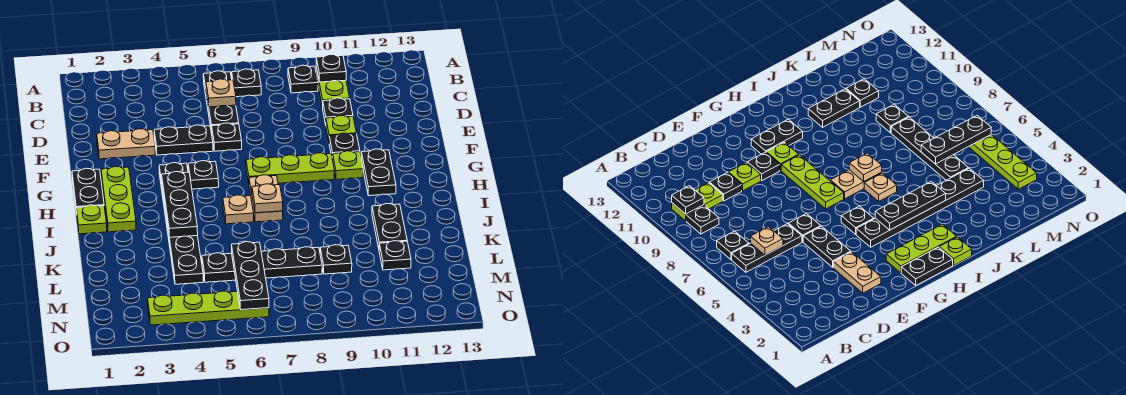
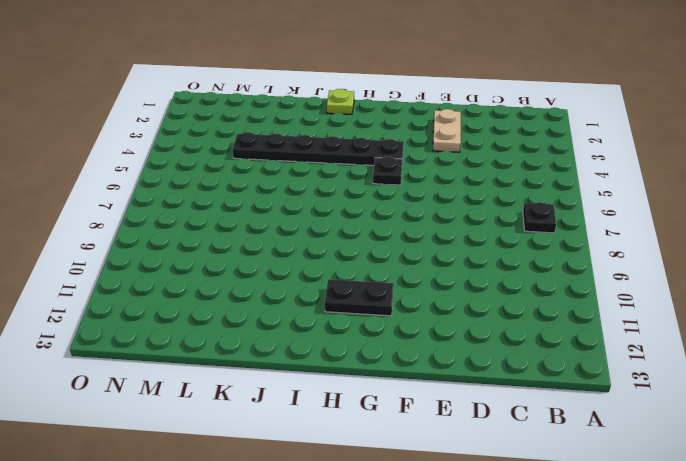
none -> black 1x3 plate [203,71,239,133]
none -> black 1x1 plate [288,65,318,93]
none -> lime 1x2 plate [316,68,350,108]
none -> black 1x1 plate [323,98,353,124]

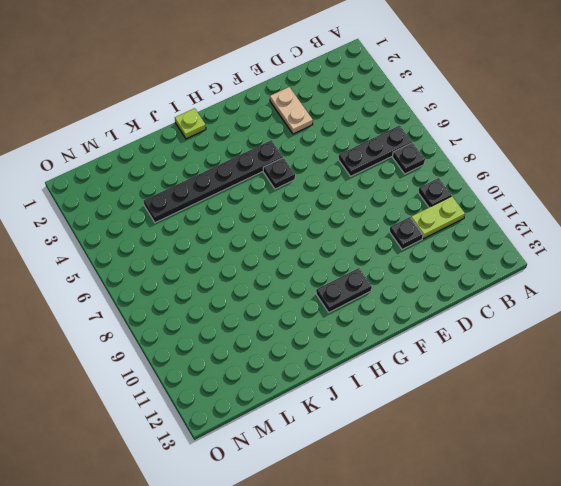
none -> black 1x2 plate [154,125,213,155]
none -> black 1x1 plate [212,123,242,151]
none -> lime 1x1 plate [326,115,356,140]
none -> black 1x1 plate [329,133,360,160]

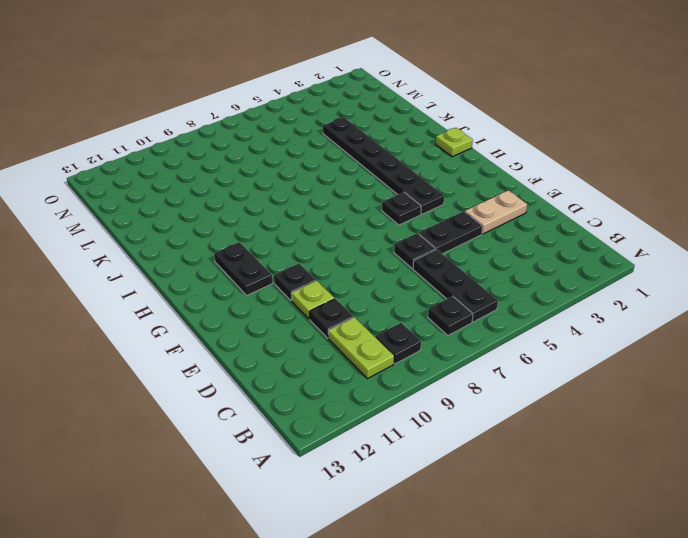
none -> black 1x2 plate [72,168,104,215]
none -> lime 1x3 plate [101,166,136,232]
none -> lime 1x3 plate [246,153,335,183]
none -> lime 1x1 plate [333,151,363,179]

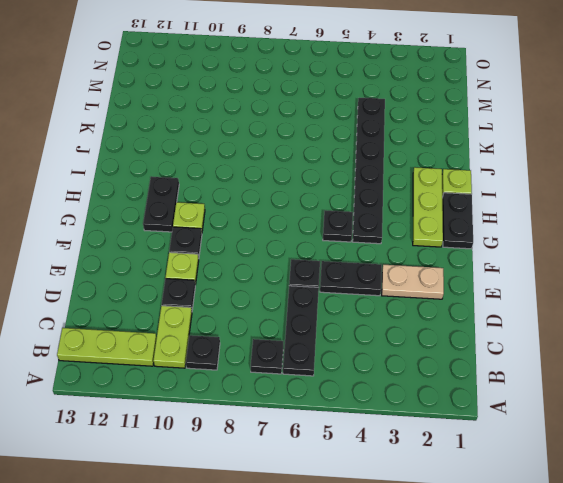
lime 1x3 plate [57,328,157,366] -> lime 1x3 plate moved to [246,153,335,183]
none -> tan 1x2 plate [249,175,283,222]
none -> tan 1x1 plate [223,195,254,224]
none -> black 1x2 plate [372,204,407,248]
none -> black 1x4 plate [202,247,322,282]

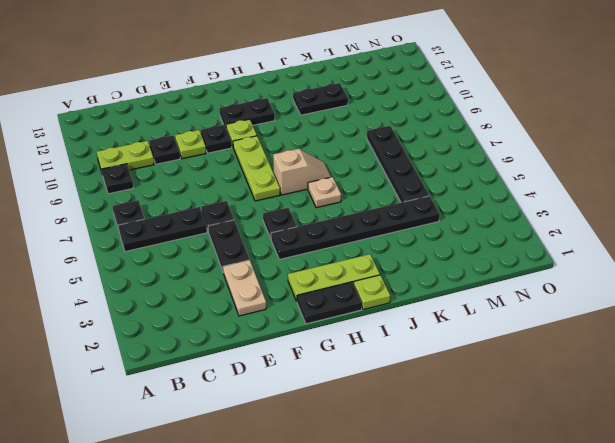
tan 1x2 slope [273,149,331,195] -> tan 1x2 plate [249,175,283,222]
none -> black 1x1 plate [320,245,352,274]
none -> black 1x1 plate [379,241,411,270]
none -> lime 1x4 plate [148,291,269,325]
none -> black 1x1 plate [316,54,346,82]

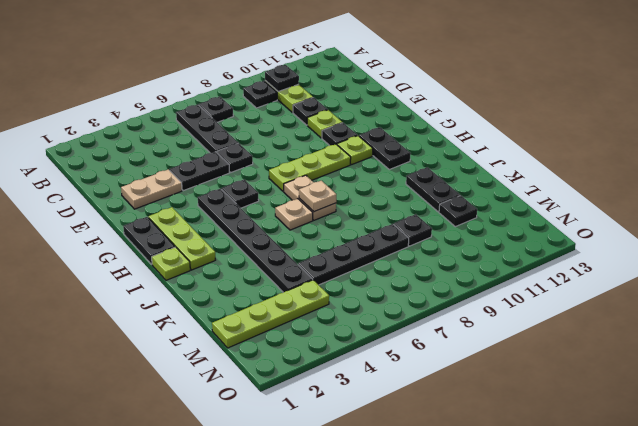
lime 1x4 plate [212,280,329,348] -> lime 1x4 plate moved to [148,291,269,325]
none -> tan 1x1 plate [206,79,236,107]
none -> black 1x3 plate [162,172,198,237]
none -> black 1x3 plate [232,242,269,310]

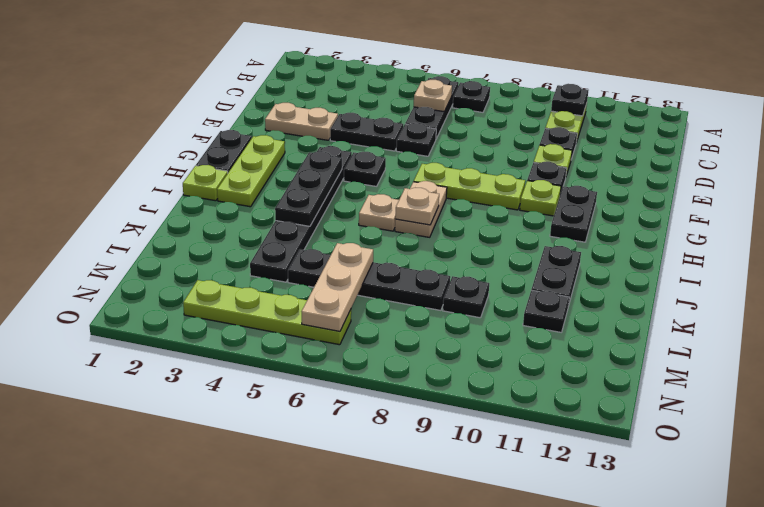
tan 1x3 plate [301,243,373,331] -> black 1x3 plate [232,242,269,310]
none -> black 1x1 plate [288,65,318,93]

